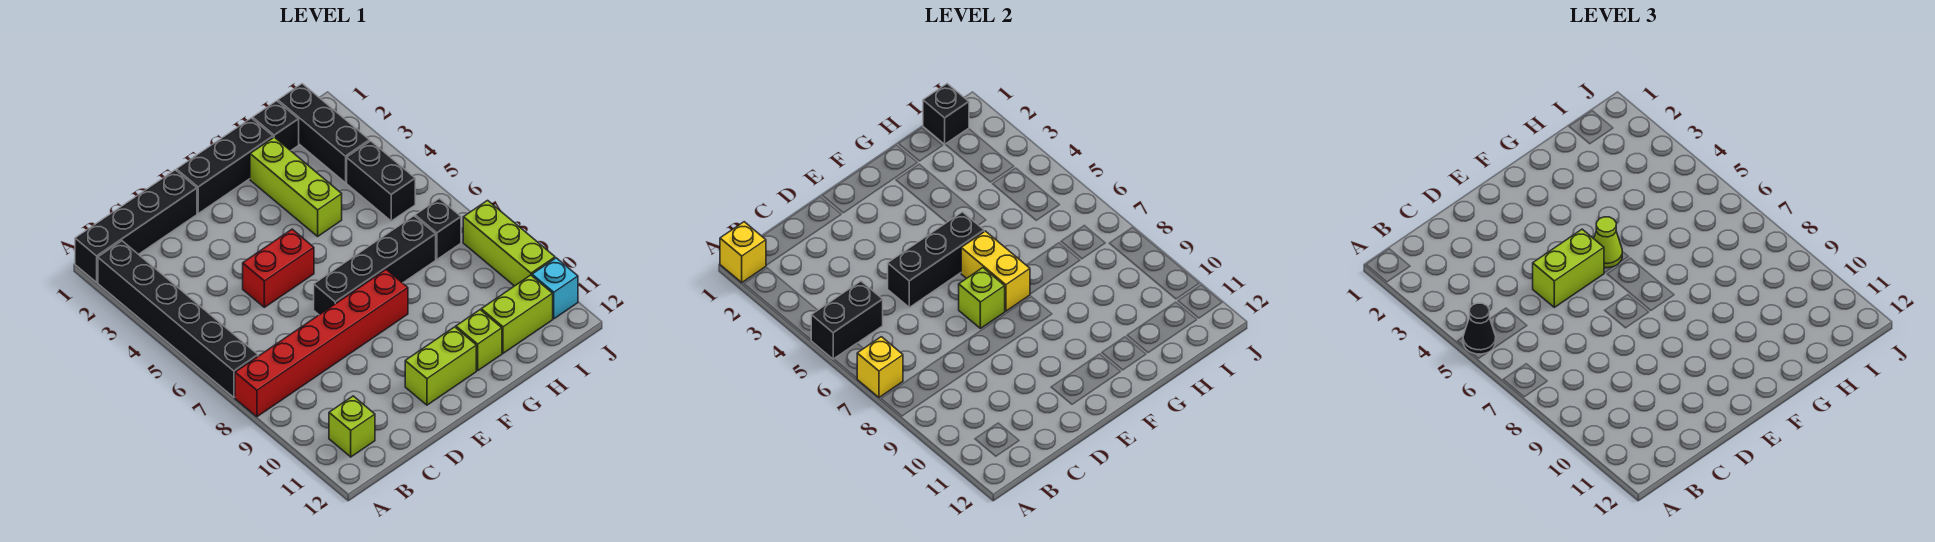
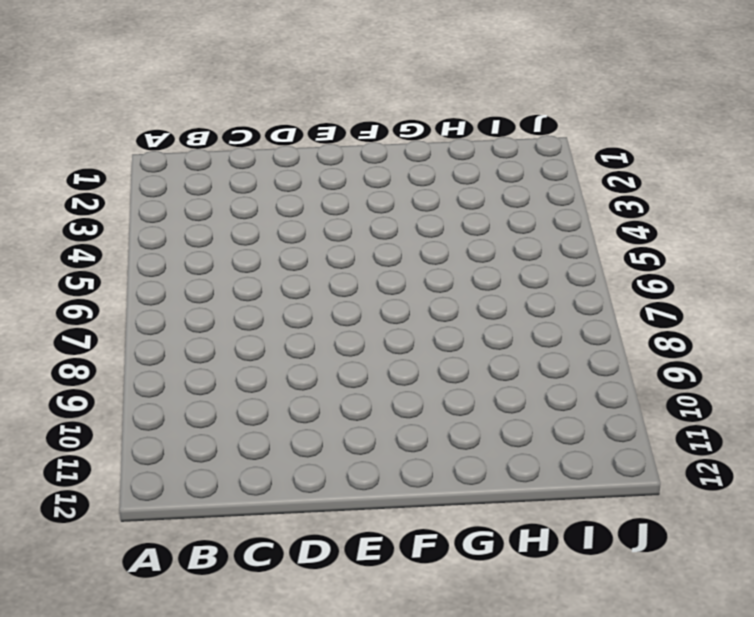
none -> black 1x4 brick [75,170,197,282]
none -> black 1x6 brick [98,241,258,397]
none -> red 1x6 brick [235,270,408,417]

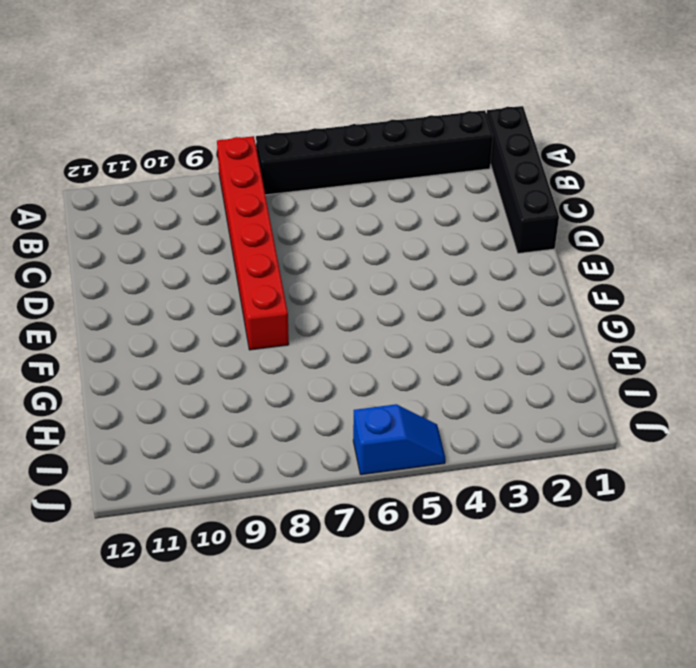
blue 1x2 slope [353,404,445,475] -> none
none -> lime 1x1 brick [329,396,375,457]
none -> red 1x2 brick [243,229,314,307]
none -> black 1x3 brick [177,118,273,213]

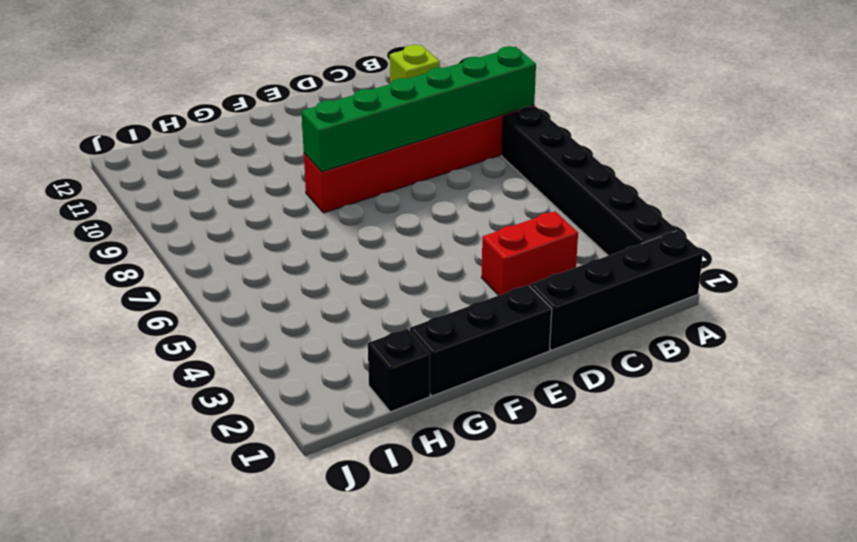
green 1x6 brick [301,46,536,172] -> none
red 1x2 brick [481,211,578,295] -> red 1x2 brick moved to [243,229,314,307]
none -> black 1x4 brick [314,216,436,315]
none -> lime 1x2 brick [405,327,476,405]
none -> lime 1x3 brick [250,137,342,236]

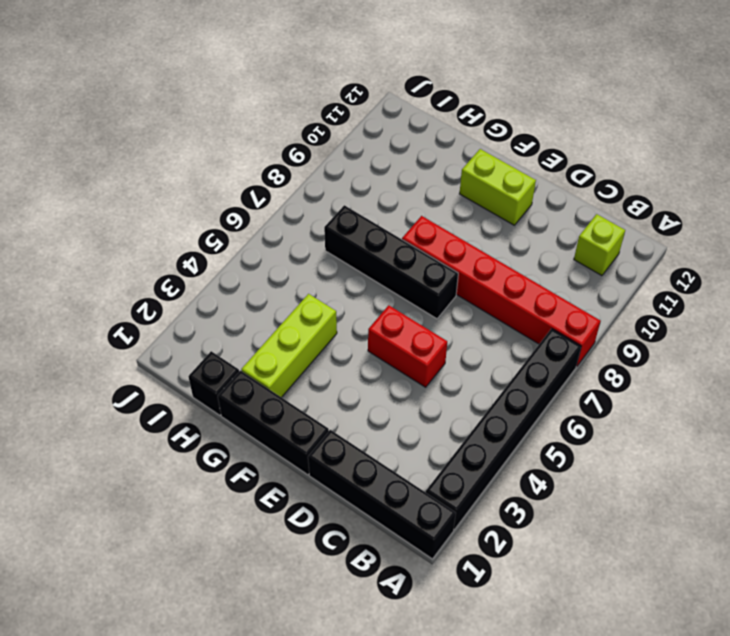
none -> lime 1x1 brick [456,310,502,370]
none -> lime 1x2 brick [481,275,553,353]
none -> black 1x3 brick [278,84,370,183]

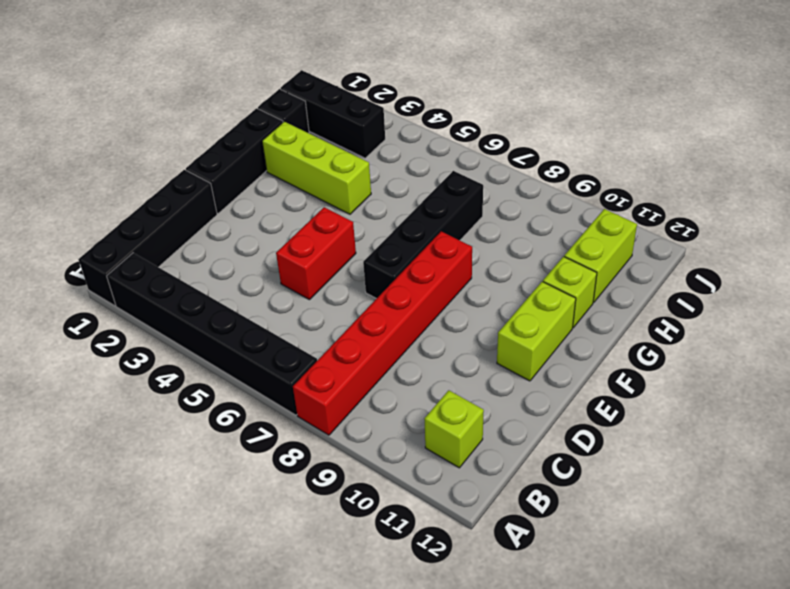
none -> black 1x2 brick [347,141,415,221]
none -> black 1x1 brick [415,198,461,259]
none -> lime 1x3 brick [463,200,555,286]

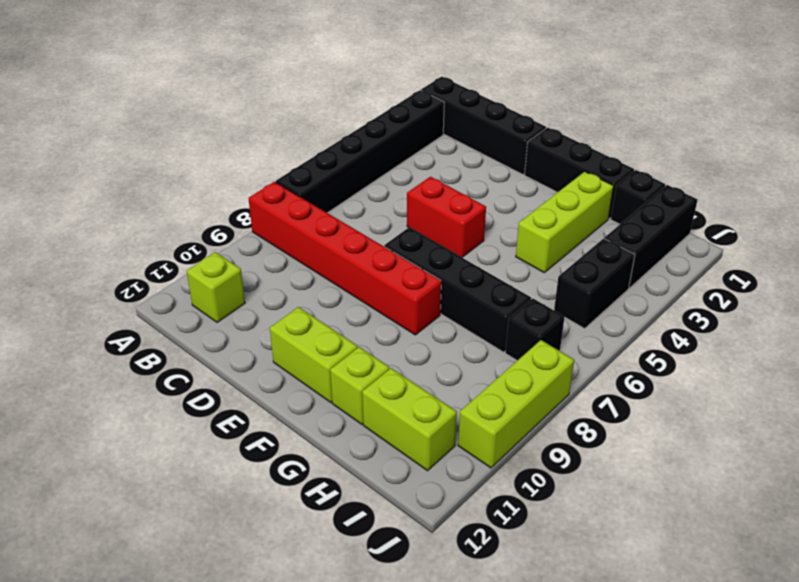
none -> cyan 1x1 brick [532,258,578,319]
none -> yellow 1x1 brick [720,222,766,282]
none -> black 1x2 brick [811,281,883,359]

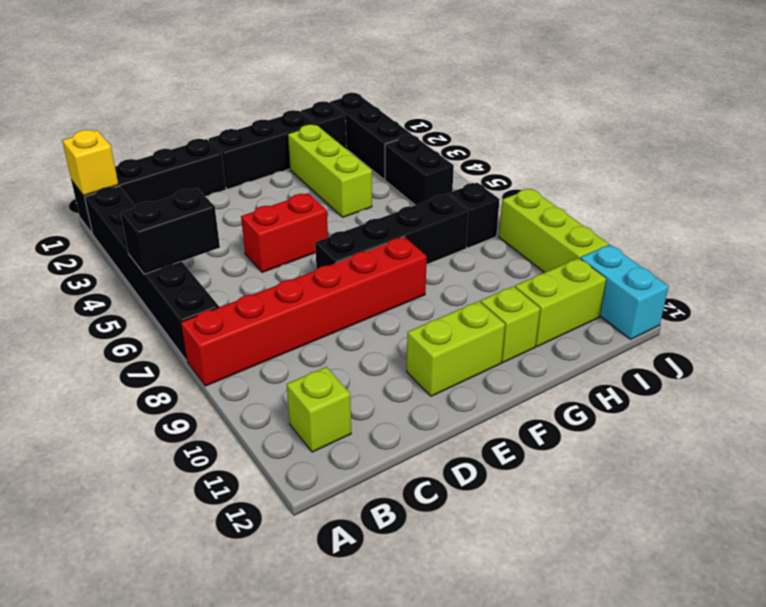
cyan 1x2 brick [580,245,669,339] -> cyan 1x1 brick [532,258,578,319]
none -> yellow 1x1 brick [857,337,903,397]
none -> black 1x3 brick [888,212,984,307]
none -> lime 1x1 brick [959,268,1005,328]

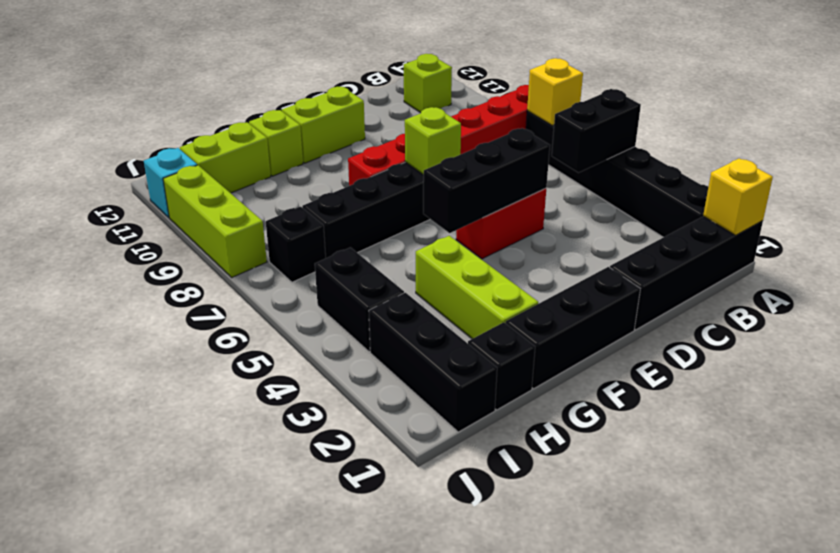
none -> yellow 1x2 brick [961,231,1030,311]
none -> black 1x1 brick [923,84,969,144]
none -> black 1x1 cone [1463,303,1496,354]

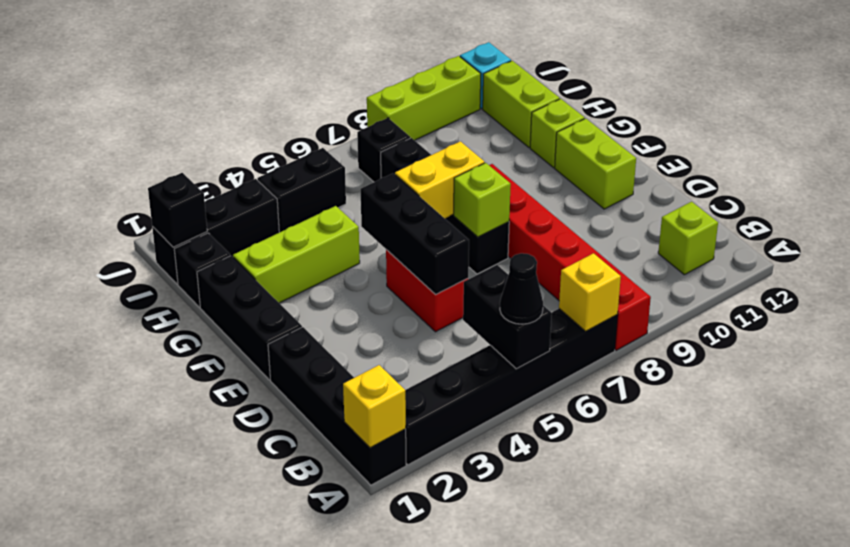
none -> lime 1x2 brick [1533,229,1604,307]
none -> lime 1x1 cone [1594,217,1622,268]

